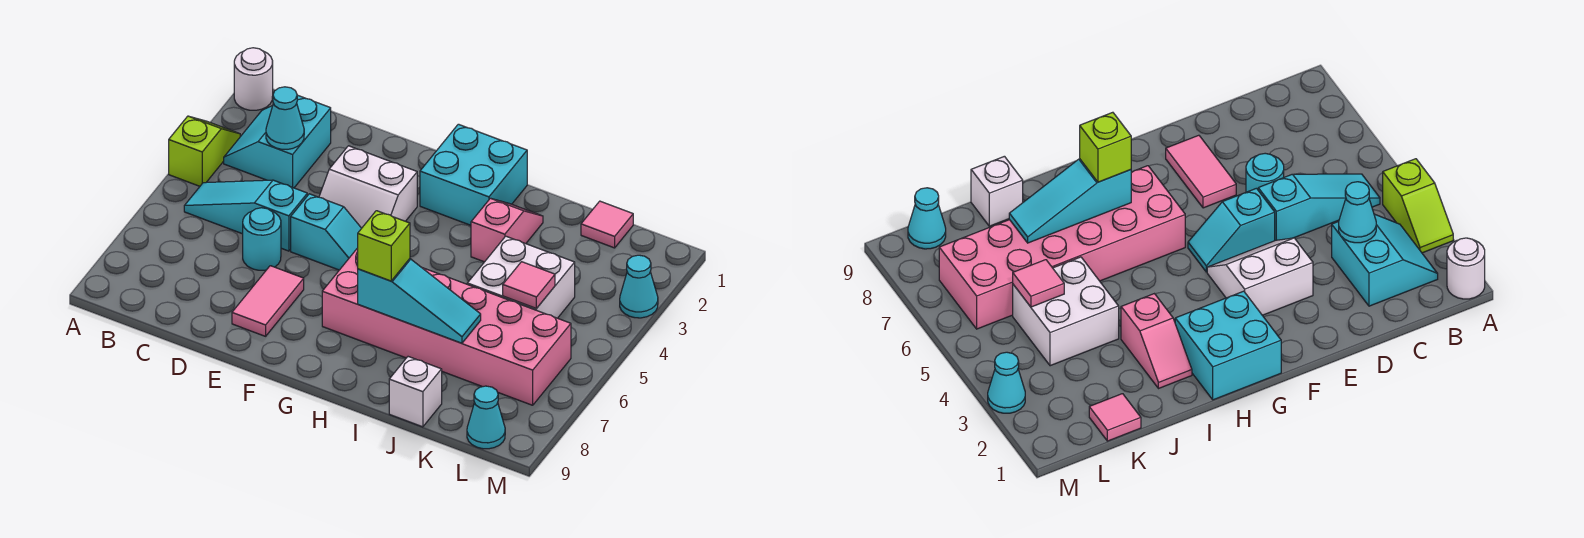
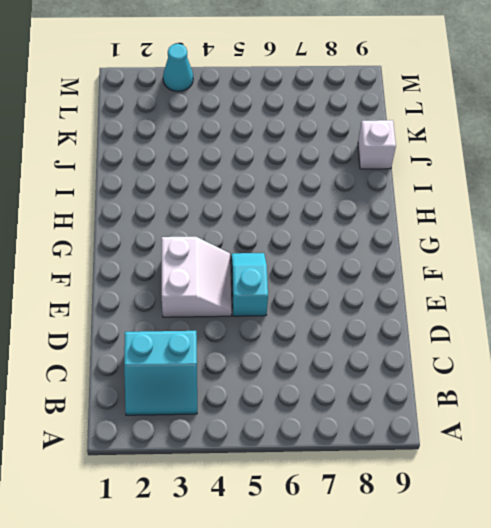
none -> white 1x1 round brick [234,48,273,110]
none -> lime 1x2 slope [169,116,240,186]
none -> cyan 1x3 slope [184,180,307,251]

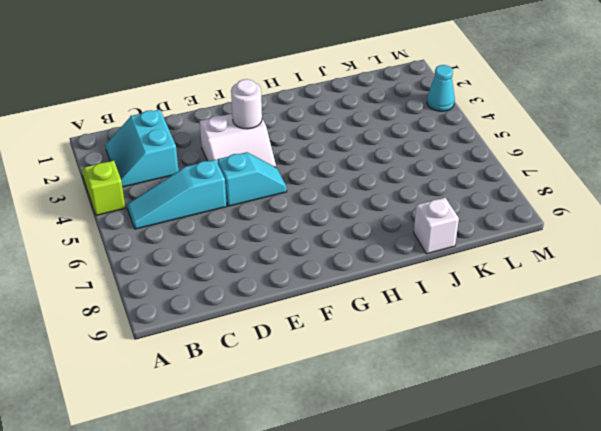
white 1x1 round brick [231,79,262,129] -> white 1x1 round brick moved to [234,48,273,110]
none -> cyan 1x1 round brick [243,208,281,270]
none -> pink 1x2 tile [232,266,304,336]
none -> cyan 2x2 brick [420,124,527,225]

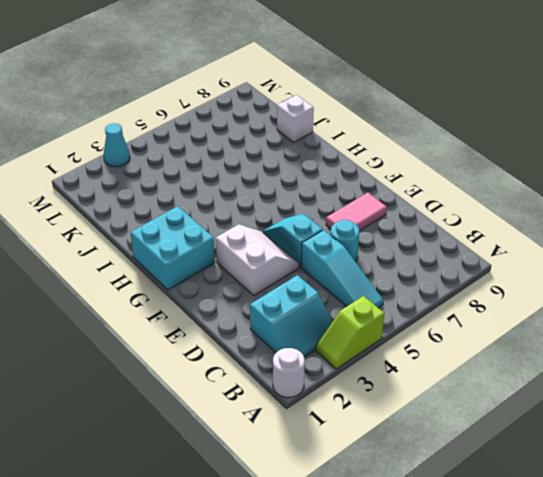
none -> pink 2x6 brick [322,248,571,405]
none -> pink 1x2 slope [471,198,543,262]
none -> white 2x2 brick [467,236,575,318]

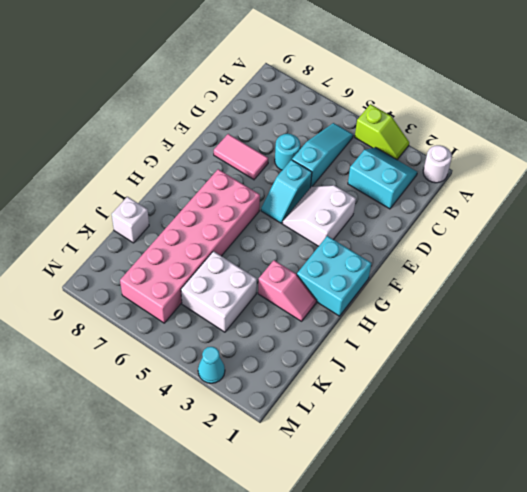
none -> pink 1x1 tile [581,201,633,248]
none -> cyan 1x1 cone [467,386,505,449]
none -> cyan 1x1 cone [266,87,304,149]

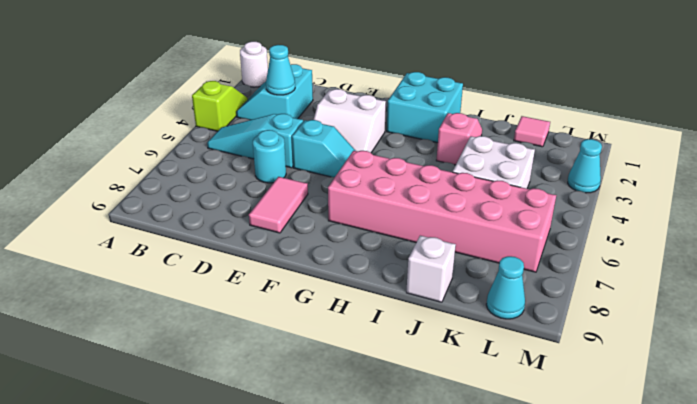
none -> cyan 1x3 slope [358,259,481,343]
none -> pink 1x1 tile [503,262,555,308]
none -> lime 1x1 brick [358,211,410,281]

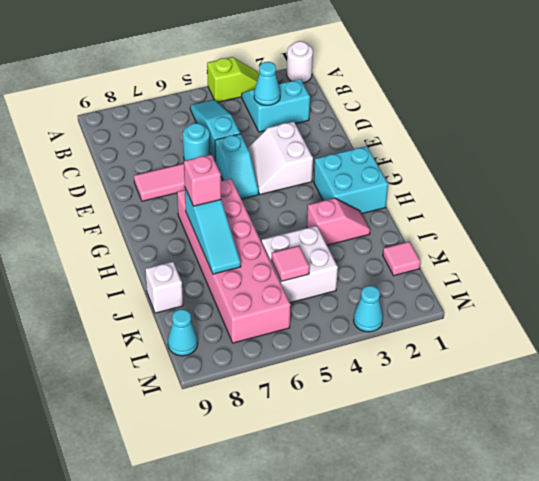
pink 1x1 brick [184,154,221,206] -> lime 1x1 brick [358,211,410,281]

